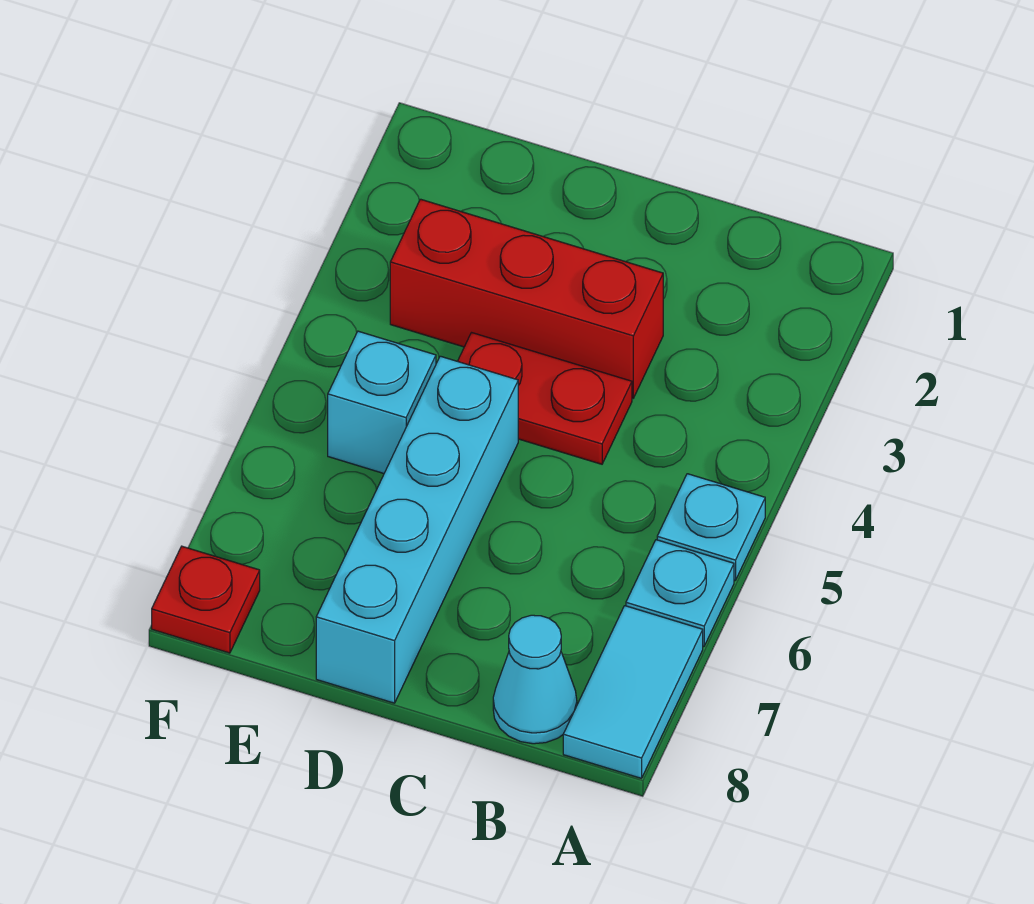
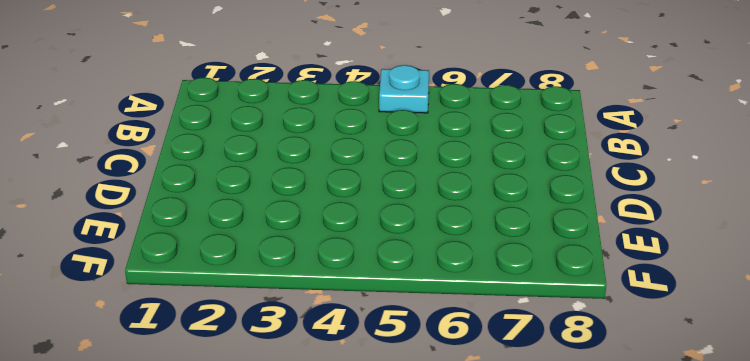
none -> cyan 1x1 plate [626,540,734,646]
none -> cyan 1x2 tile [563,606,703,778]

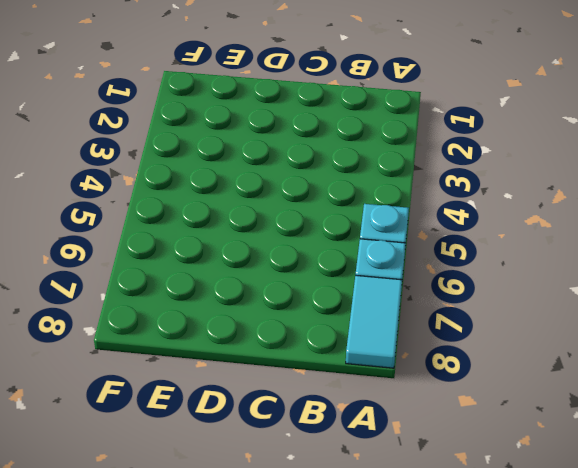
none -> cyan 1x1 cone [493,615,577,744]
none -> red 1x3 brick [390,199,663,398]

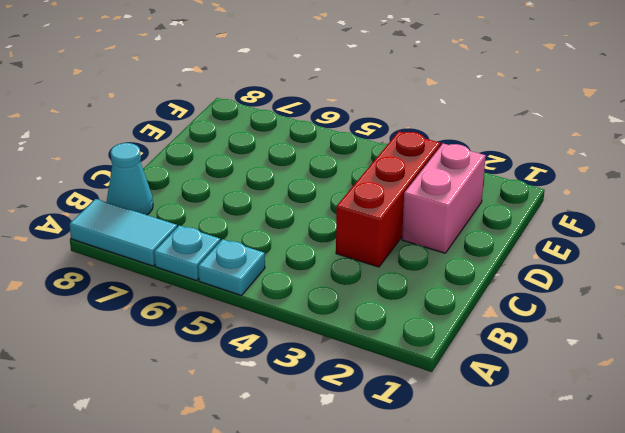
pink 1x2 brick [402,144,486,253] -> none
none -> red 1x2 plate [458,333,632,464]
none -> cyan 1x4 brick [316,356,518,703]

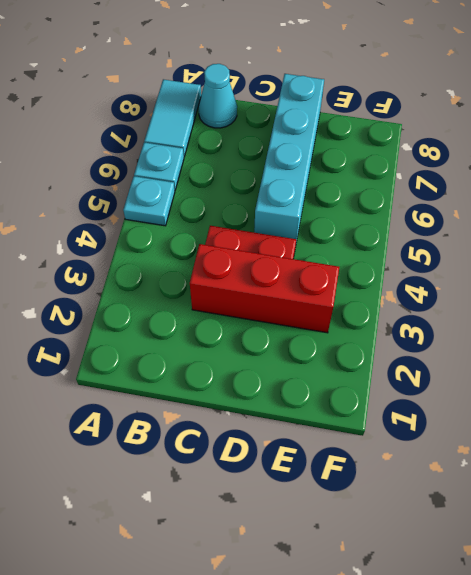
none -> cyan 1x1 brick [328,331,436,473]
none -> red 1x1 plate [152,546,260,653]

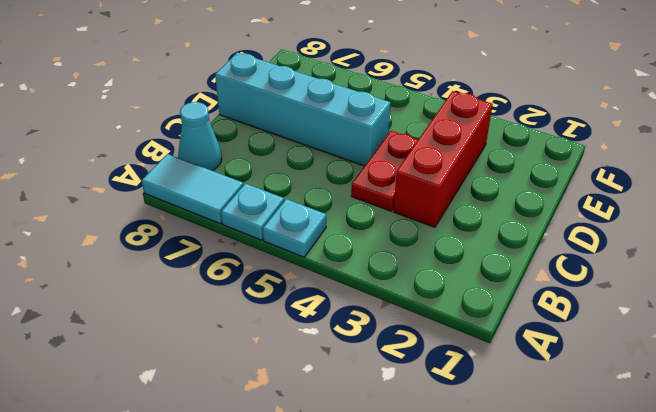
none -> cyan 1x1 brick [328,331,436,473]
none -> red 1x1 plate [152,546,260,653]

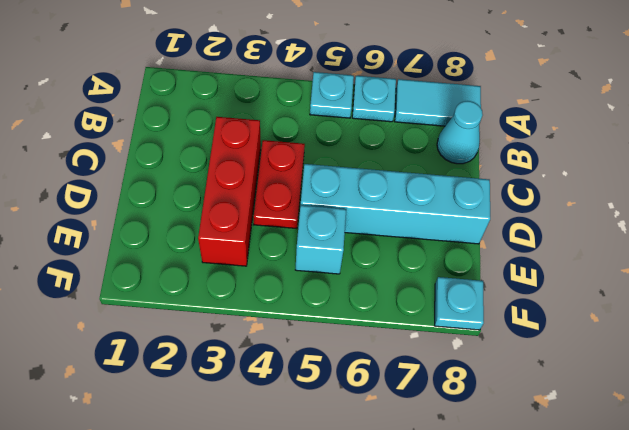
cyan 1x1 plate [435,277,484,330] -> red 1x1 plate [152,546,260,653]

